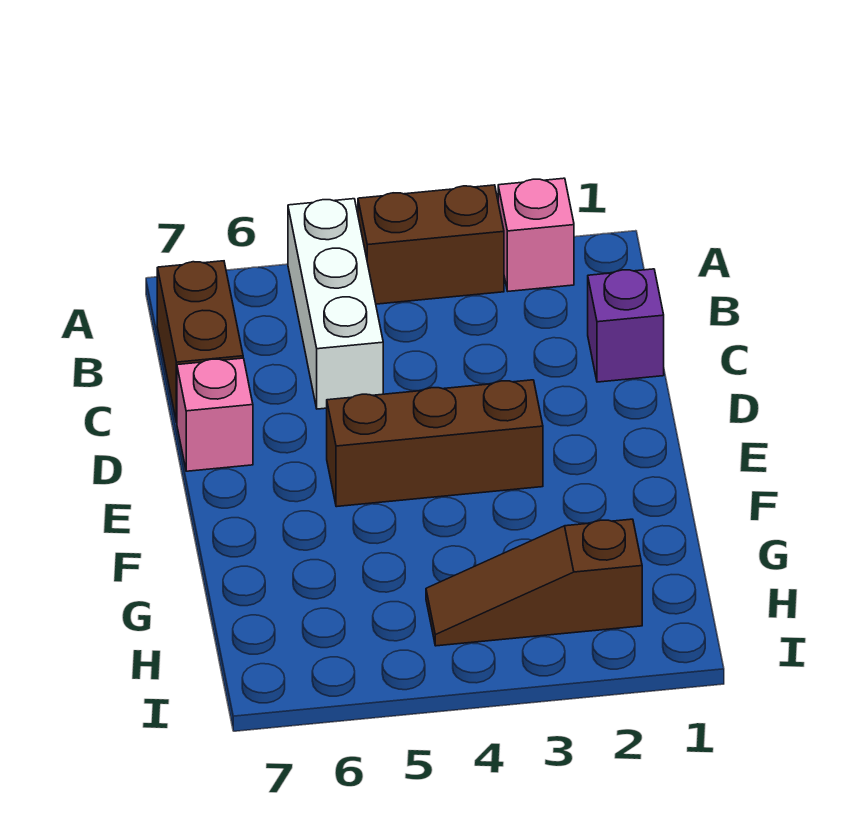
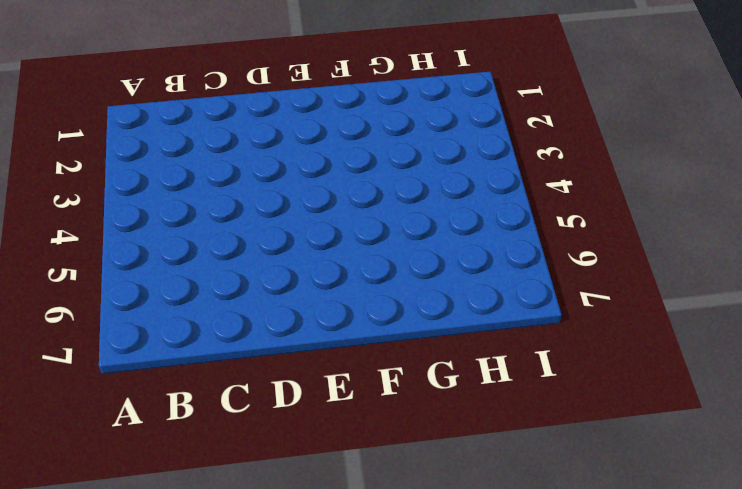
none -> pink 1x1 brick [498,178,574,291]
none -> brown 1x2 brick [358,185,504,304]

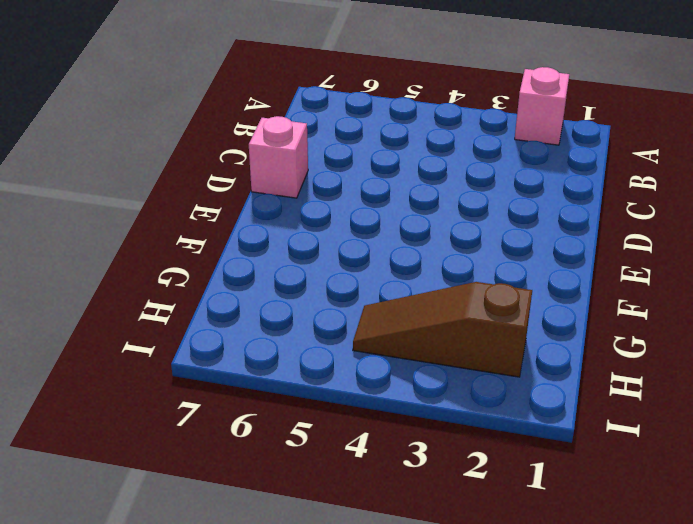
none -> brown 1x2 brick [358,185,504,304]
none -> white 1x3 brick [288,199,383,409]

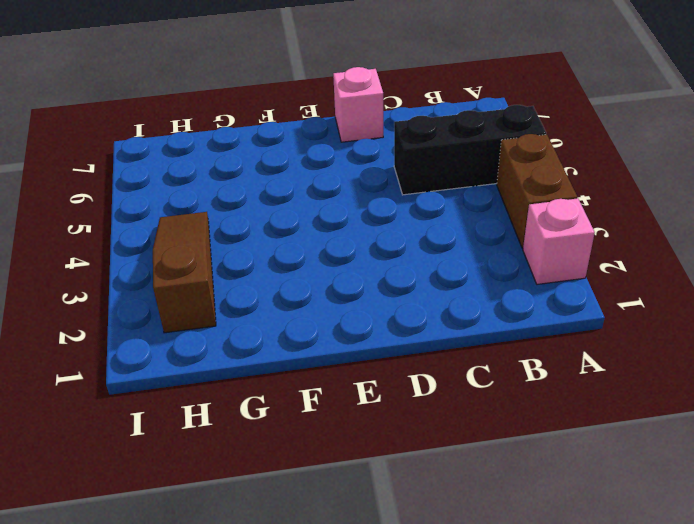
black 1x3 brick [394,105,546,195] -> white 1x3 brick [288,199,383,409]
none -> brown 1x2 brick [157,261,243,422]
none -> purple 1x1 brick [588,269,664,382]

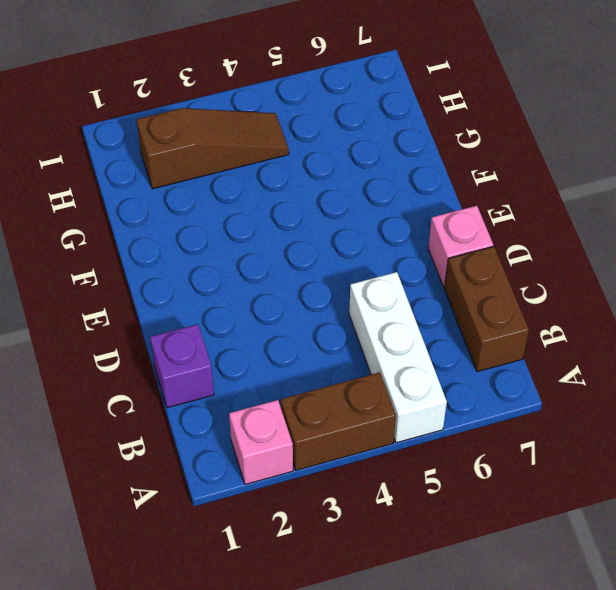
none -> brown 1x3 brick [327,380,543,507]

